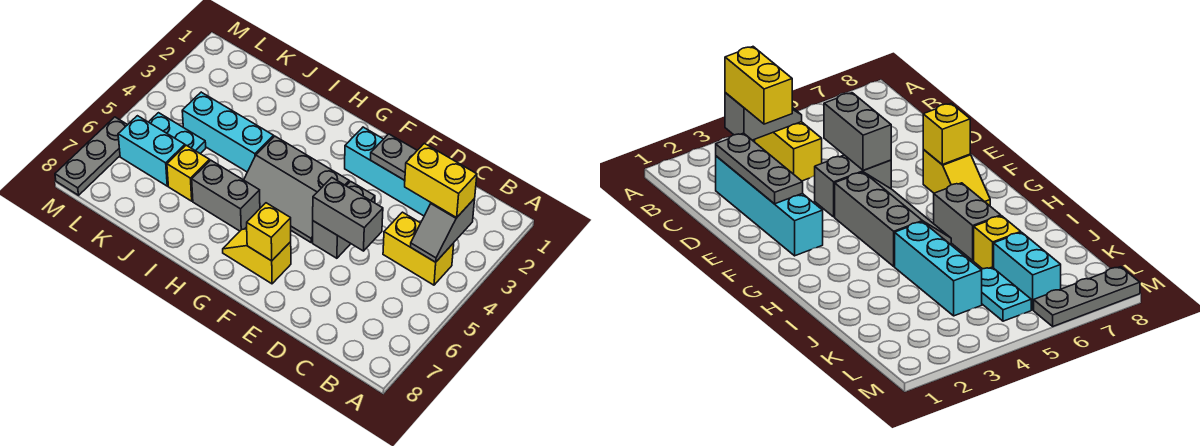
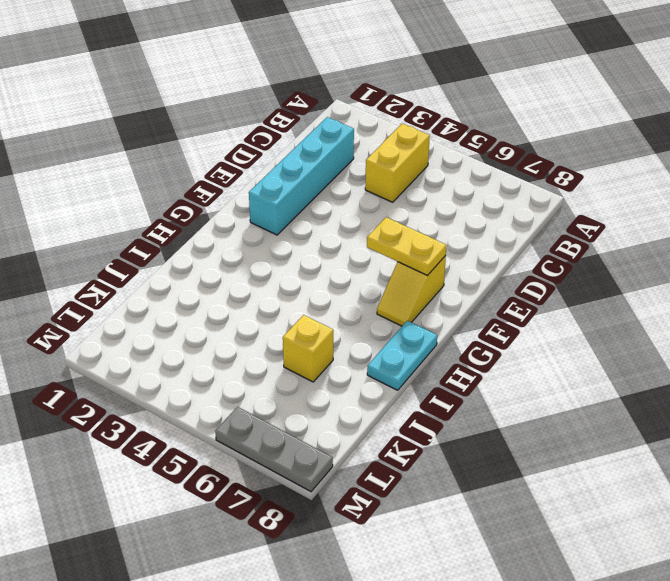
yellow 1x2 plate [367,217,447,275] -> yellow 1x1 brick [247,203,291,261]
cyan 1x2 plate [367,321,437,390] -> cyan 1x2 plate moved to [149,113,206,154]
none -> grey 1x2 brick [313,181,375,258]
none -> grey 2x3 slope [244,136,349,242]
none -> grey 1x2 brick [192,160,260,231]

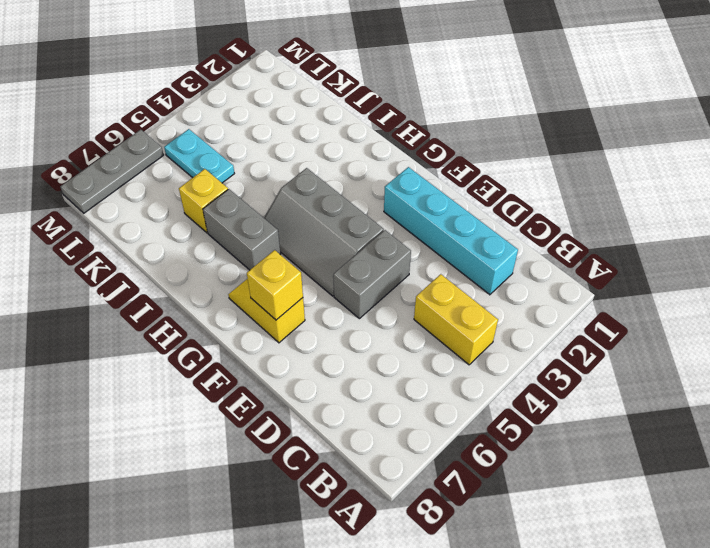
none -> cyan 1x3 brick [182,92,274,172]
none -> cyan 1x2 brick [118,116,185,186]
none -> grey 1x2 slope [410,199,475,262]

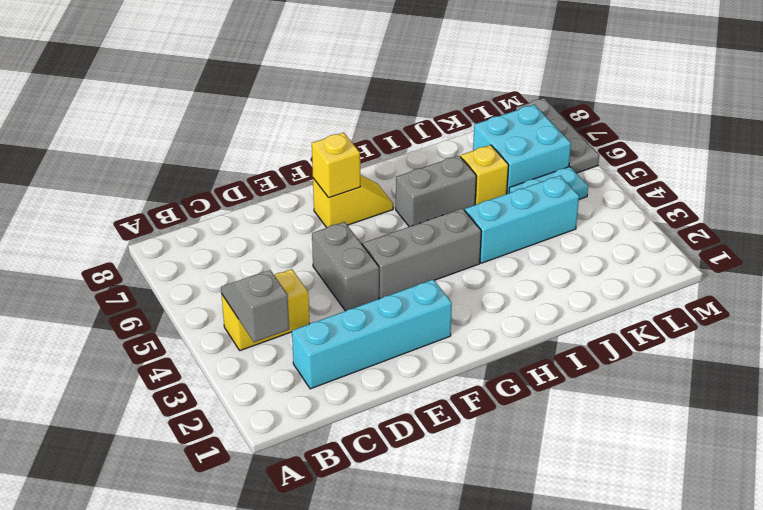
cyan 2x2 brick [473,105,571,194] -> cyan 1x2 brick [118,116,185,186]
none -> grey 1x3 plate [371,134,417,180]
none -> grey 1x2 brick [313,178,383,251]
none -> yellow 1x2 brick [405,143,477,217]

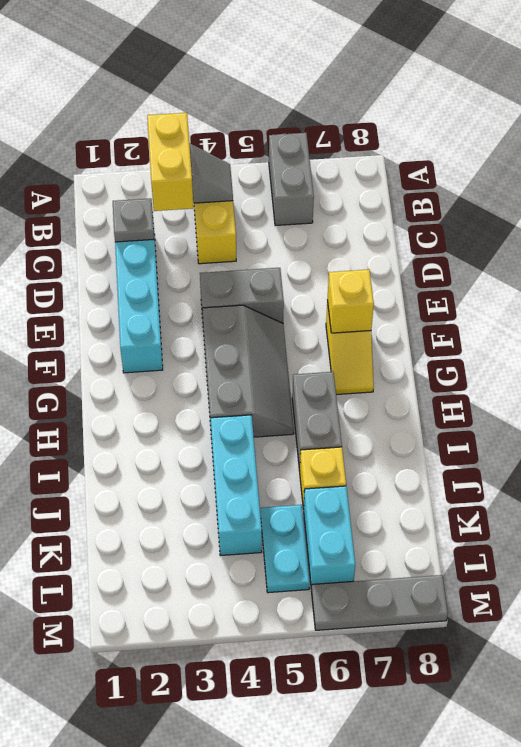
grey 1x2 brick [269,133,314,226] -> grey 1x2 brick moved to [313,178,383,251]
grey 1x1 plate [113,198,154,242] -> grey 1x3 plate [371,134,417,180]

